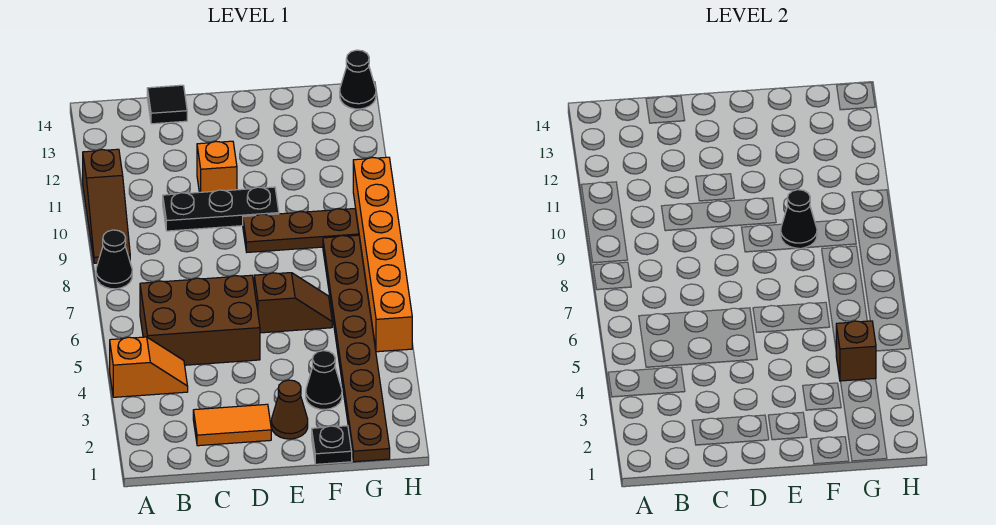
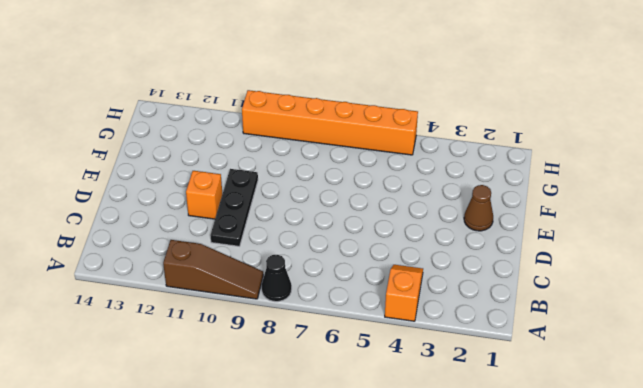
none -> brown 2x3 brick [140,275,260,365]
none -> orange 1x2 tile [193,404,271,446]
none -> black 1x1 tile [147,85,187,124]

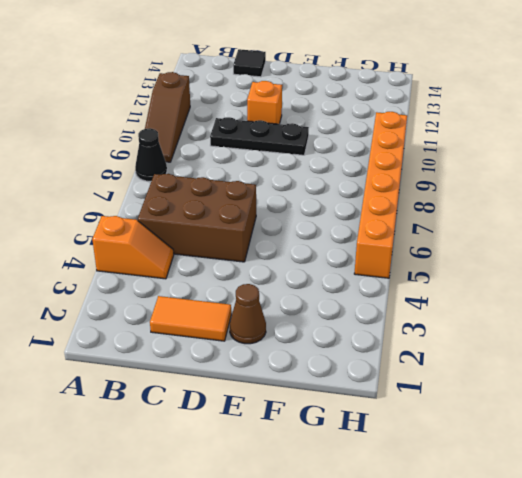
none -> brown 1x2 slope [254,273,332,333]
none -> brown 1x3 plate [243,209,359,252]
none -> black 1x1 plate [312,426,352,464]

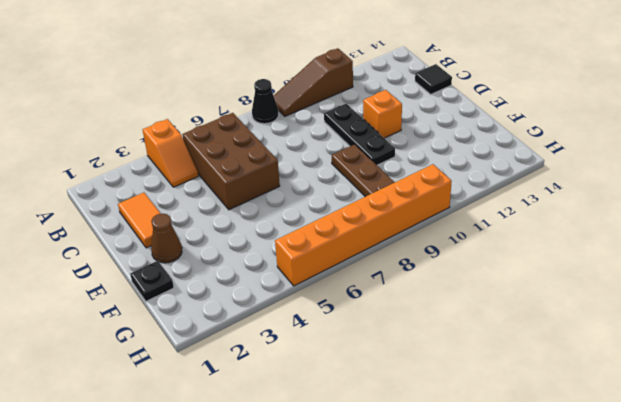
none -> brown 1x2 slope [254,273,332,333]
none -> black 1x1 cone [306,351,342,409]
none -> brown 1x8 plate [323,235,390,462]

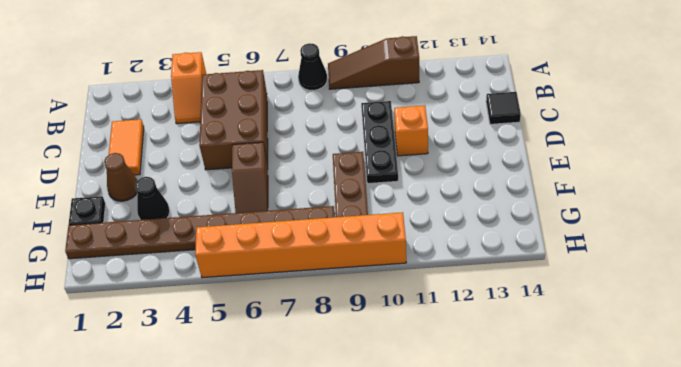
none -> black 1x1 cone [340,50,376,109]
none -> black 1x1 cone [781,190,817,249]
none -> brown 1x1 brick [836,321,876,381]

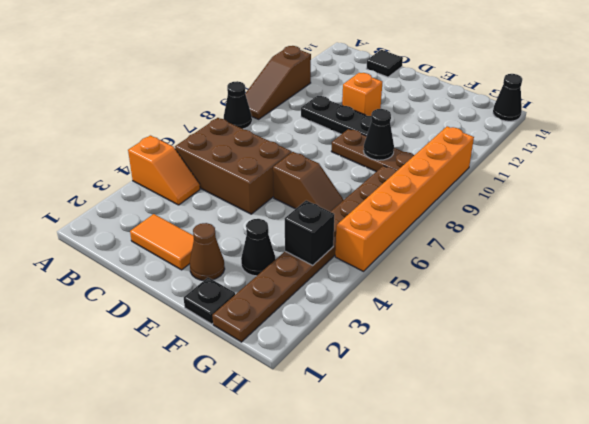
black 1x1 brick [285,200,334,265] -> brown 1x1 brick [836,321,876,381]

